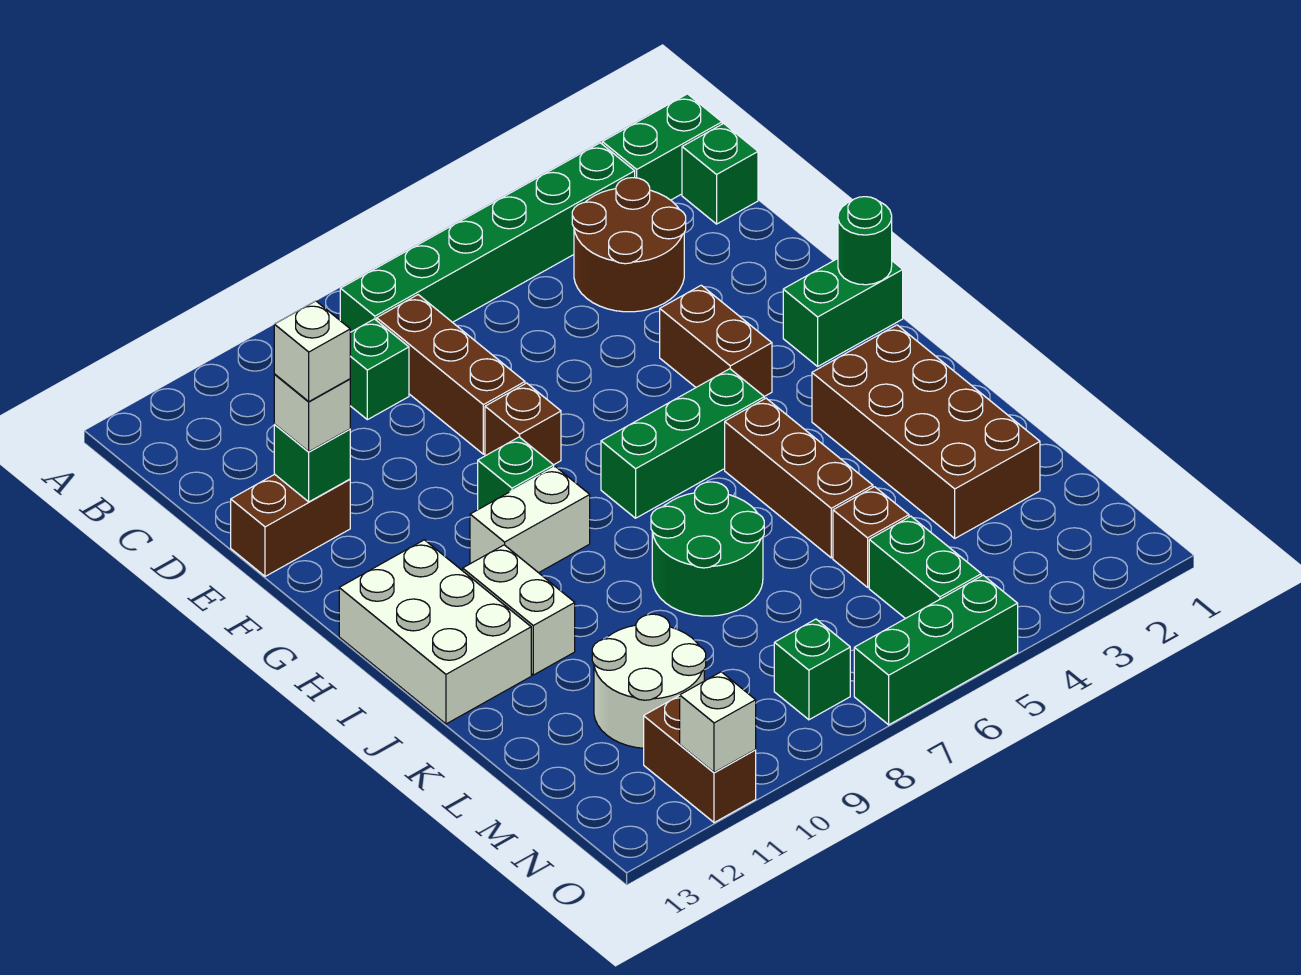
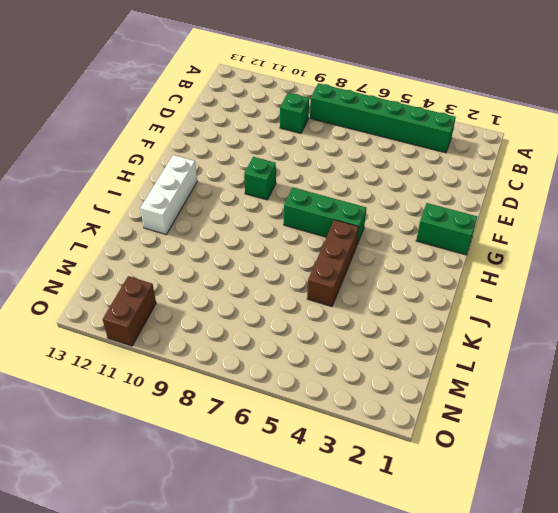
white 1x3 brick [140,155,197,234] -> white 2x3 brick [339,540,531,724]
none -> green 1x2 brick [602,94,722,200]
none -> green 1x1 brick [682,123,758,224]
none -> brown 2x2 round brick [572,178,686,312]

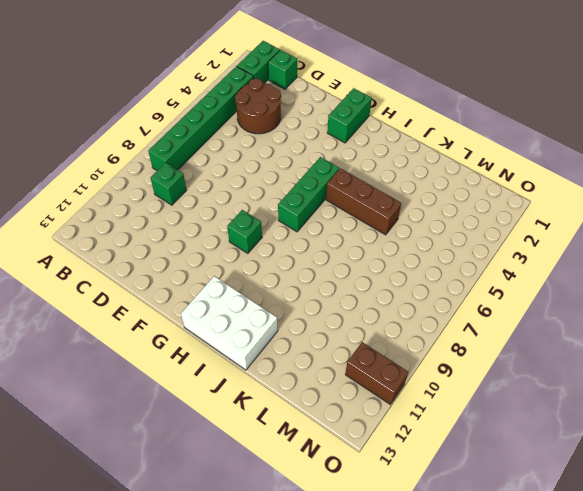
none -> brown 1x3 brick [377,295,525,454]
none -> brown 1x2 brick [231,474,350,576]
none -> brown 1x2 brick [660,285,772,397]

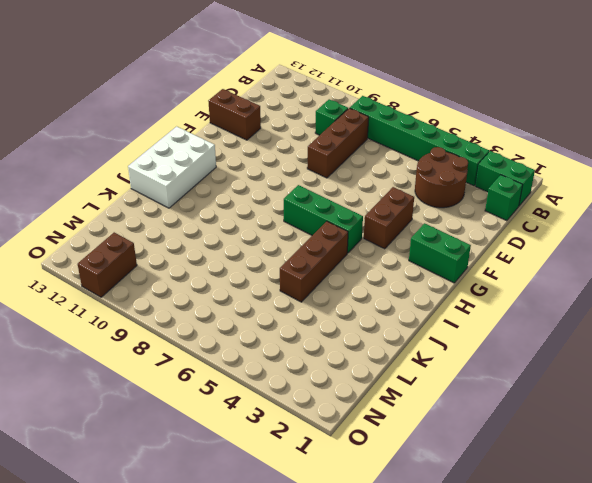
none -> brown 1x1 brick [485,383,561,465]
none -> green 1x1 brick [478,437,554,509]
none -> white 1x2 brick [470,467,590,573]

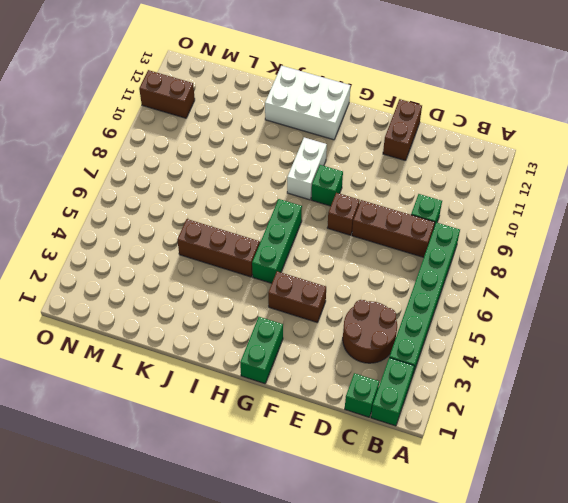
none -> brown 2x4 brick [812,325,1040,538]
none -> white 1x2 brick [463,545,575,675]
none -> green 2x2 round brick [651,482,764,616]

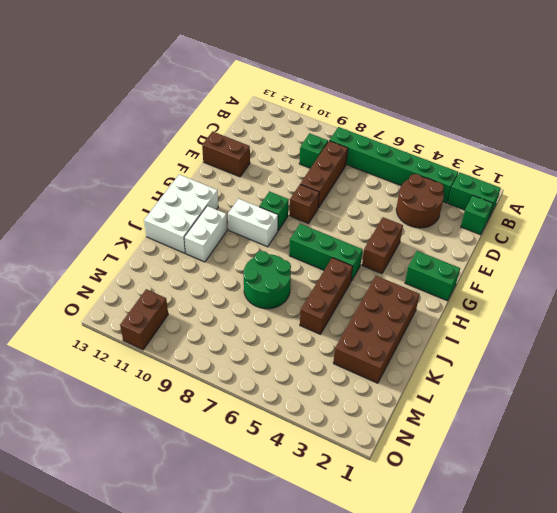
none -> brown 1x1 brick [833,487,909,587]
none -> white 2x2 round brick [592,614,706,748]
none -> green 1x2 brick [869,516,981,619]

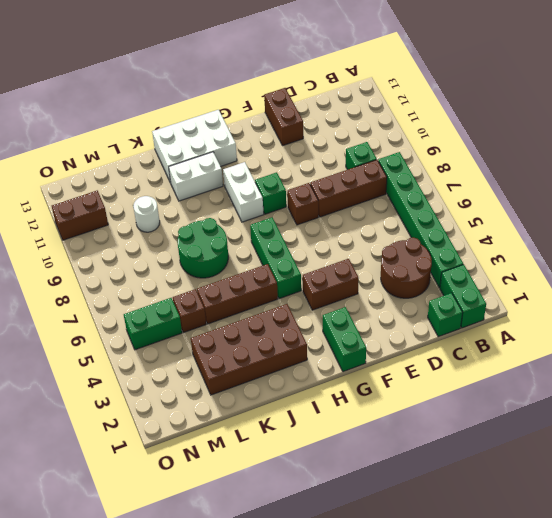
white 1x1 round brick [133,196,160,232] -> white 2x2 round brick [592,614,706,748]
none -> green 1x1 brick [774,619,850,720]
none -> green 1x3 brick [854,575,1018,725]
none -> green 1x1 brick [274,425,350,502]

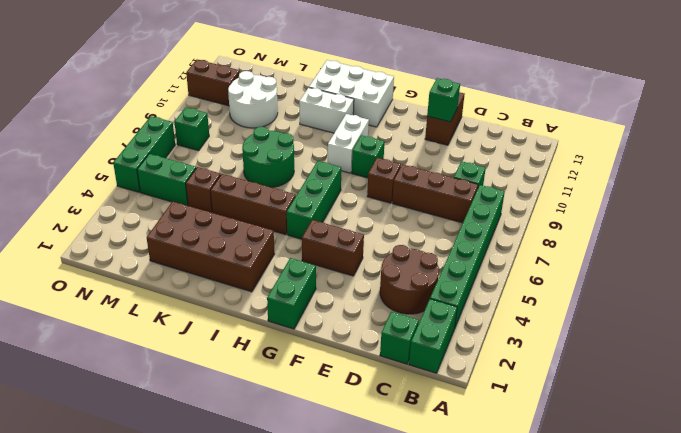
none -> green 1x1 round brick [838,197,892,285]
none -> white 1x1 brick [680,672,756,772]
none -> white 1x1 brick [274,375,350,452]

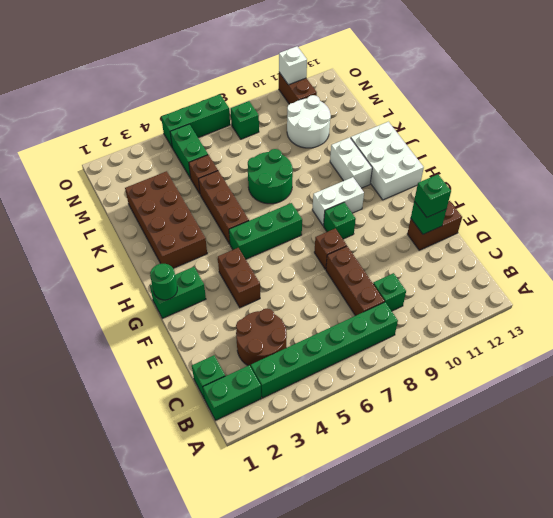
green 1x1 brick [414,174,451,217] -> white 1x1 brick [274,375,350,452]
none -> white 1x1 brick [274,301,350,402]

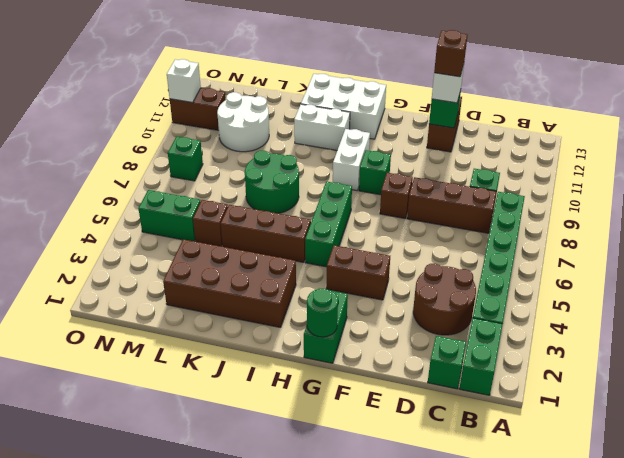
brown 1x1 brick [434,30,468,77] -> white 1x1 brick [274,301,350,402]
none -> green 1x3 brick [854,575,1018,725]

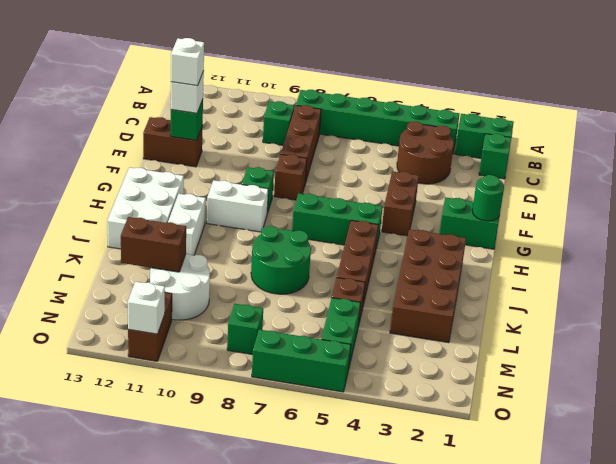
brown 1x2 brick [121,217,186,272] -> none

